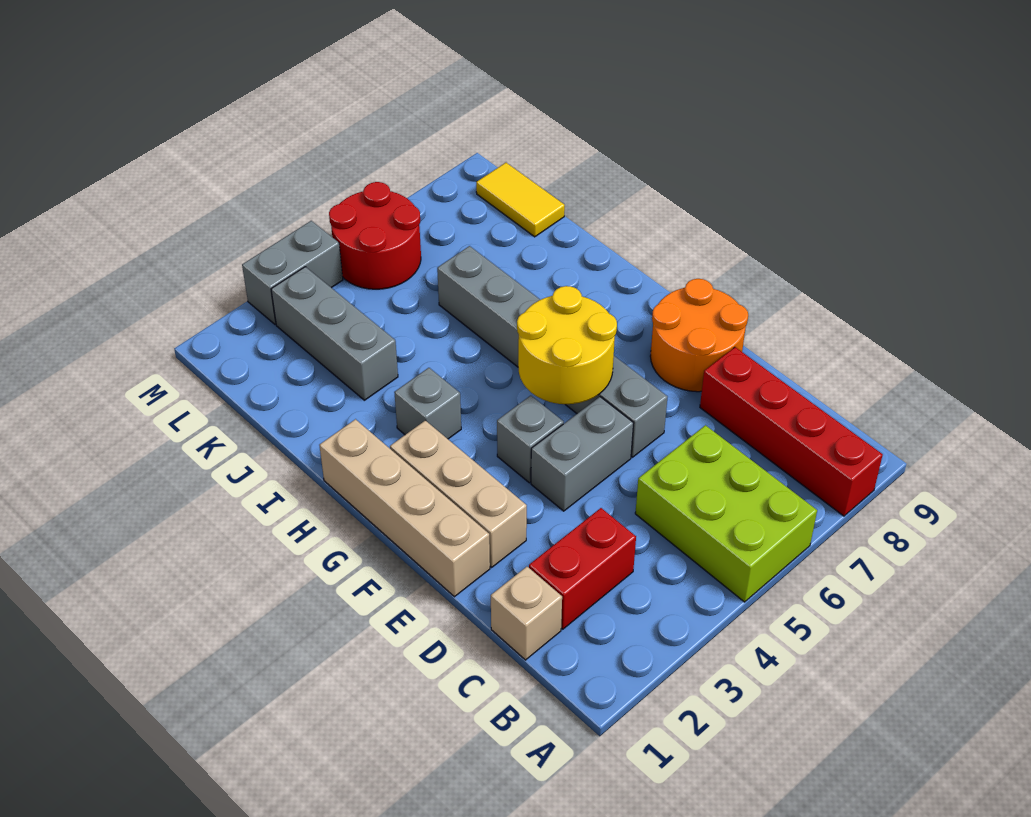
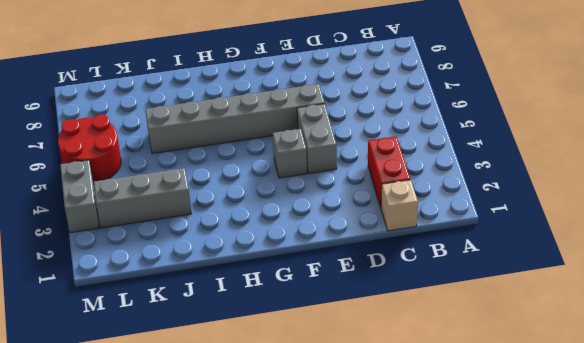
none -> lime 2x3 brick [635,425,817,602]
none -> red 1x4 brick [700,347,883,516]
none -> tan 1x4 brick [319,419,490,597]

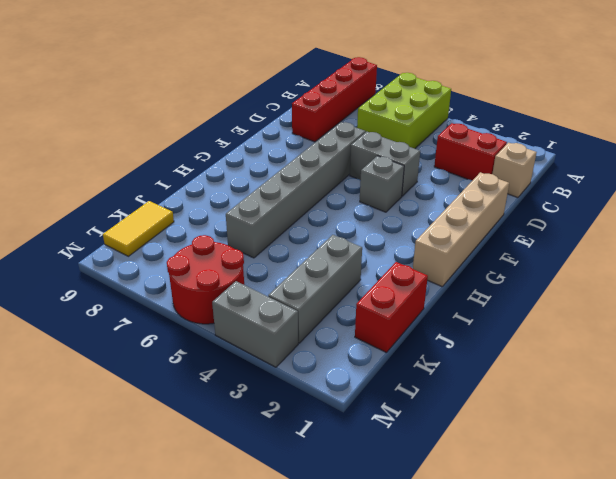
red 1x2 brick [355,262,428,353] -> none
none -> tan 1x3 brick [390,420,527,567]
none -> orange 2x2 round brick [650,279,748,392]
none -> grey 1x1 brick [394,368,461,439]

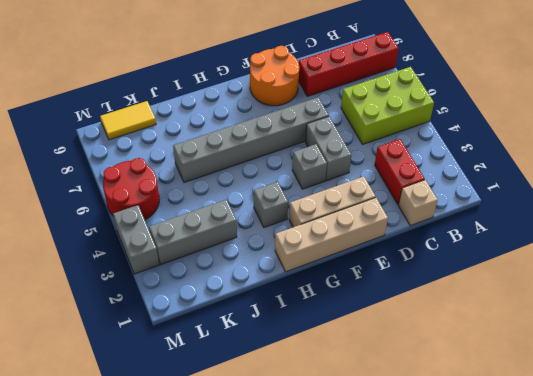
none -> yellow 2x2 round brick [517,286,617,404]

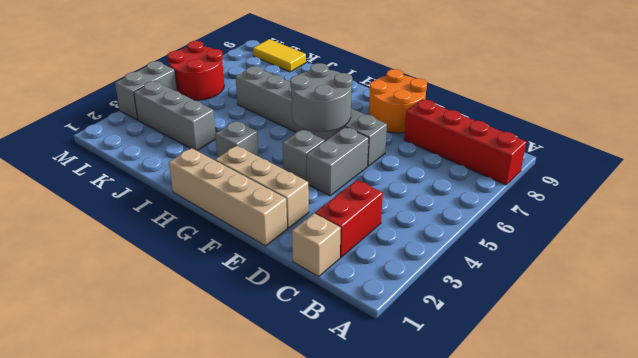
grey 2x2 round brick [290,63,353,132] -> yellow 2x2 round brick [517,286,617,404]
none -> lime 2x3 brick [635,425,817,602]

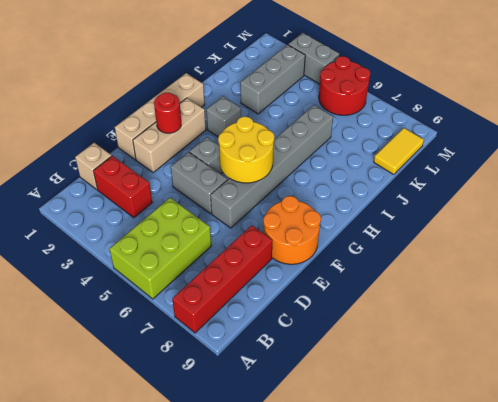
red 1x1 round brick [154,93,181,133] -> none

